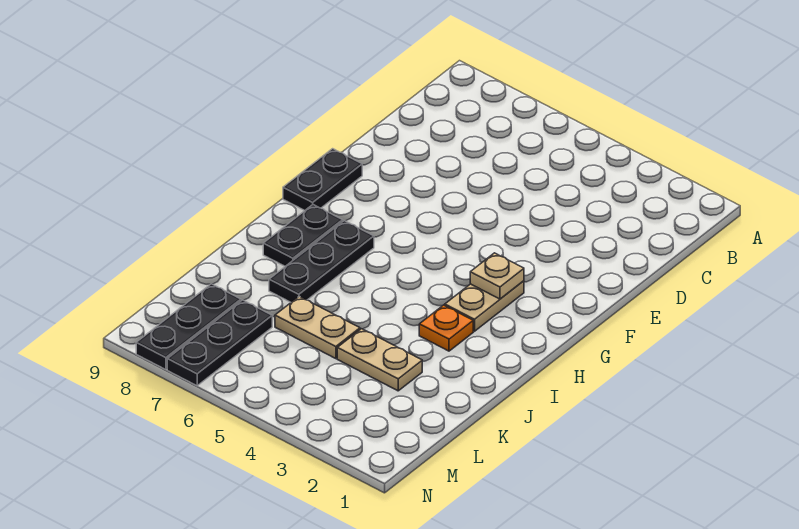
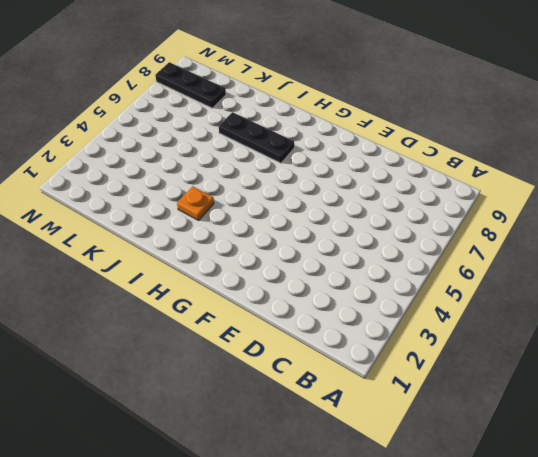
none -> black 1x2 plate [283,149,362,210]
none -> tan 1x2 plate [445,281,524,331]

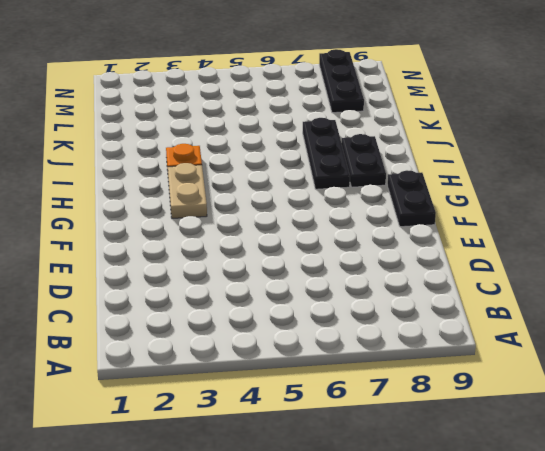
none -> tan 1x2 plate [337,329,422,391]
none -> tan 1x2 plate [275,296,360,359]

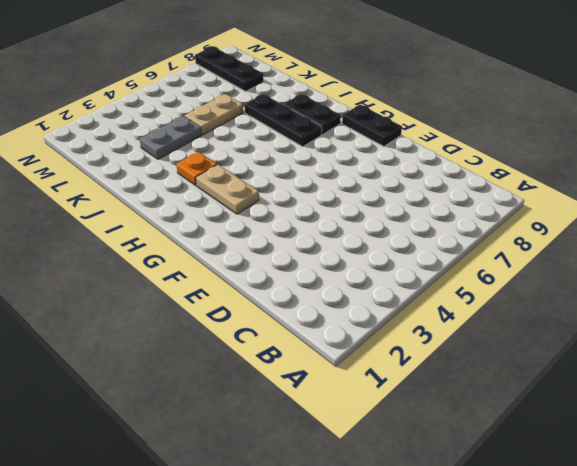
grey 1x2 plate [140,116,202,159] -> tan 1x2 plate [337,329,422,391]
none -> black 1x3 plate [167,300,272,386]
none -> tan 1x1 plate [470,253,524,299]

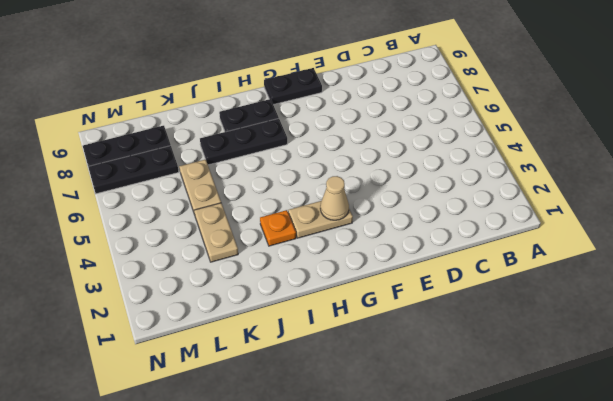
tan 1x1 cone [320,176,349,220] -> tan 1x1 plate [470,253,524,299]

